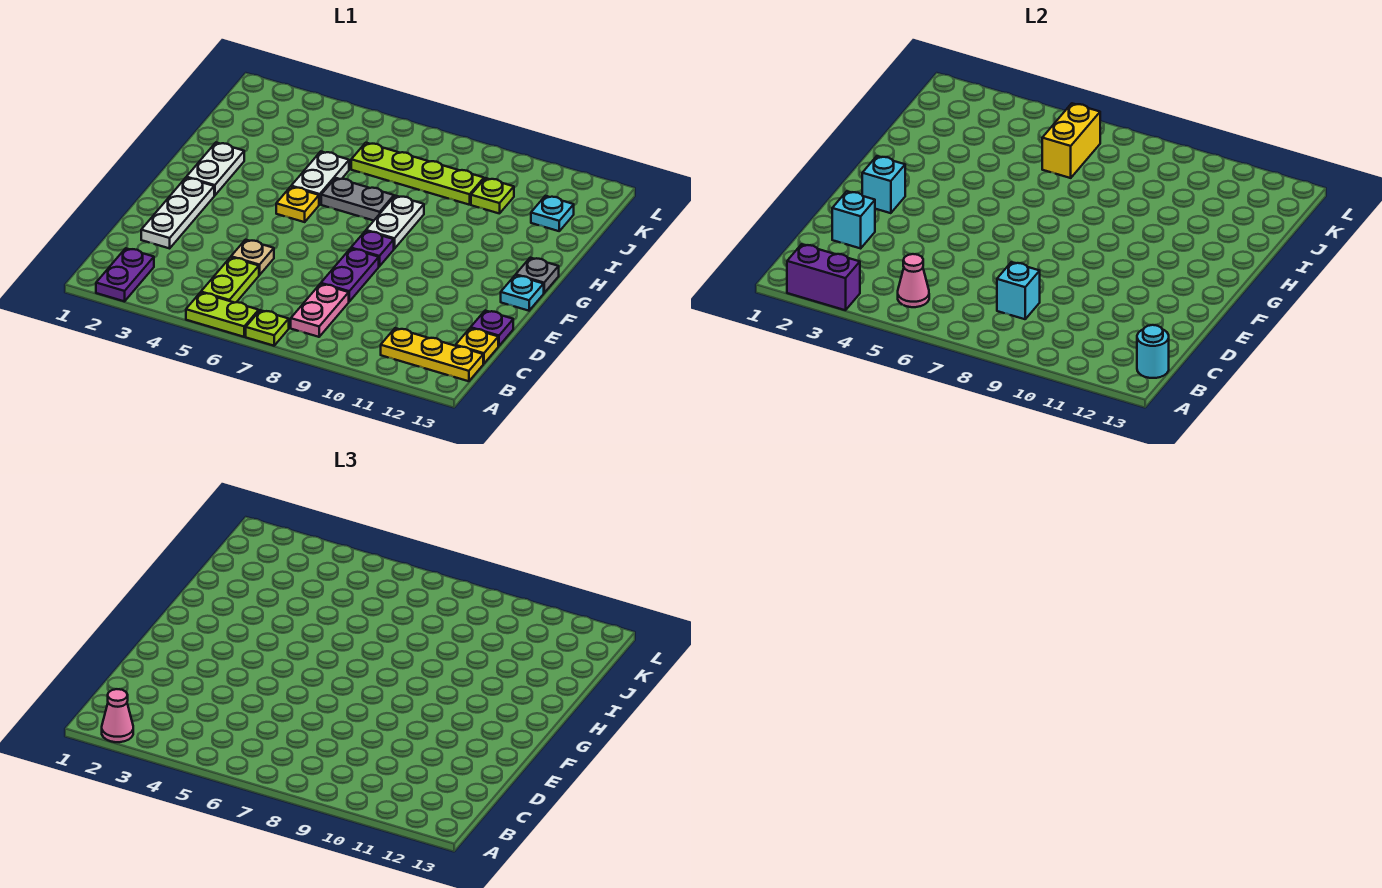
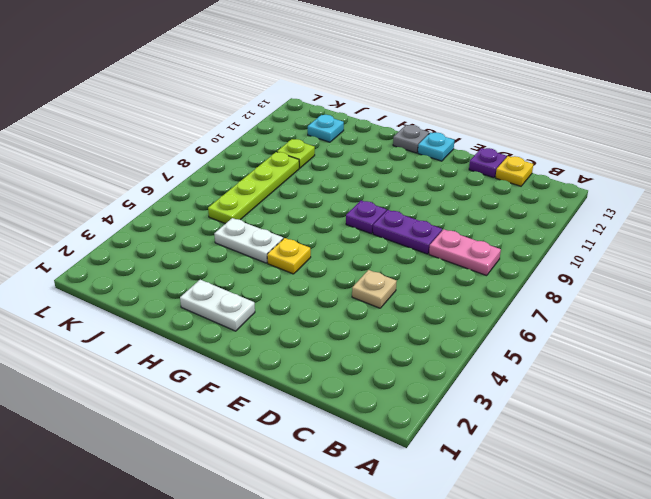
none -> purple 1x2 plate [96,248,154,301]
none -> lime 1x2 plate [186,292,259,337]
none -> lime 1x1 plate [246,310,289,346]
none -> lime 1x2 plate [201,257,259,303]

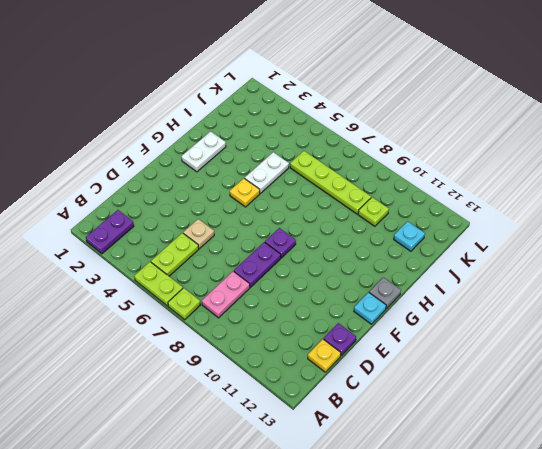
none -> yellow 1x3 plate [381,328,483,381]
none -> white 1x3 plate [141,178,214,248]
none -> white 1x2 plate [366,196,424,249]
none -> grey 1x2 plate [321,178,394,221]

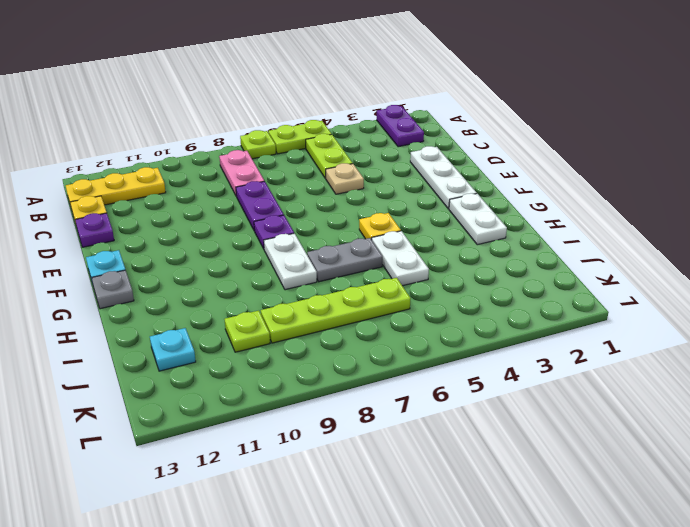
none -> purple 1x2 brick [787,244,860,310]
none -> pink 1x1 cone [898,254,929,307]
none -> cyan 1x1 round brick [1137,325,1169,378]
none -> cyan 1x1 brick [997,262,1040,319]

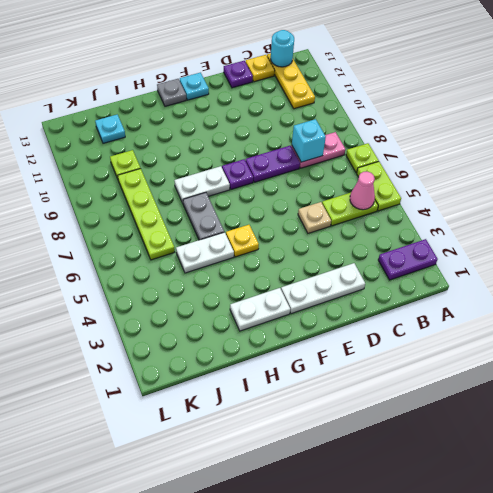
none -> purple 1x2 brick [787,244,860,310]
none -> cyan 1x1 brick [832,191,875,248]
none -> cyan 1x1 brick [862,156,905,213]
none -> yellow 1x2 brick [1042,103,1100,178]

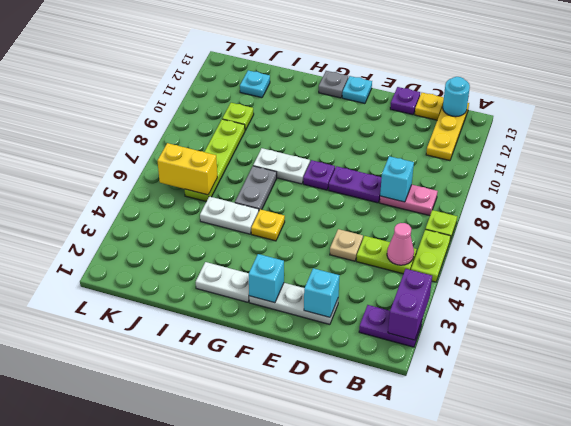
none -> pink 1x1 cone [102,689,133,742]

